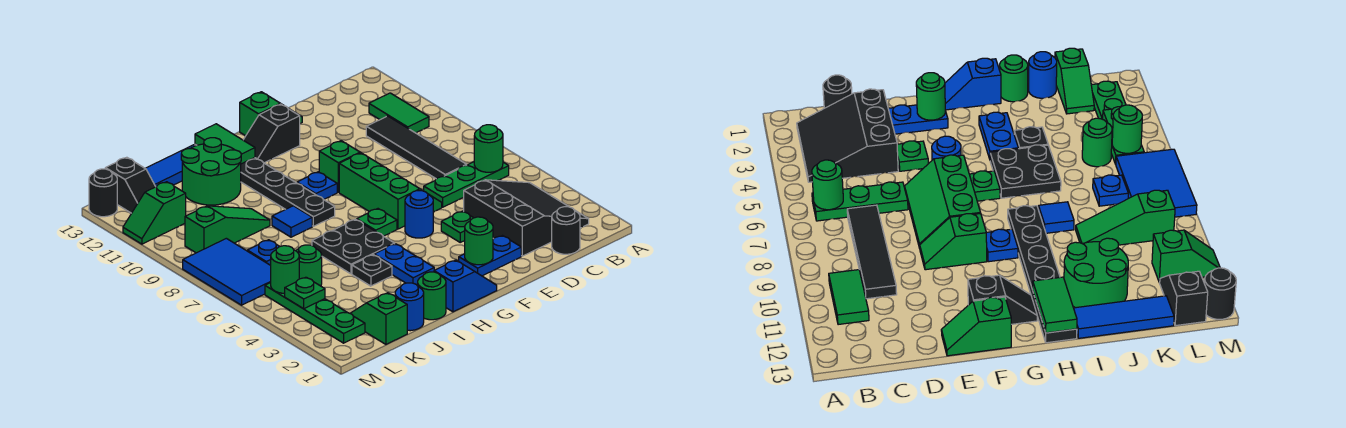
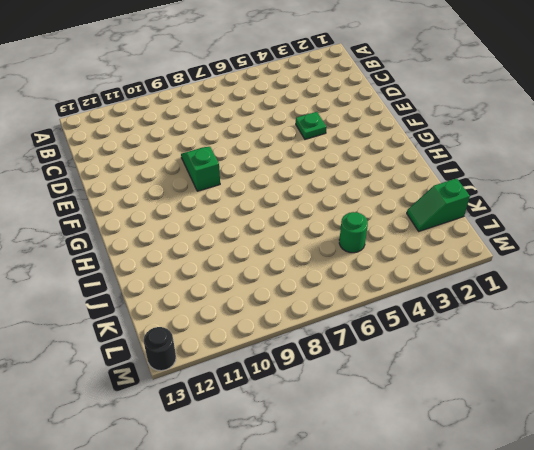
none -> black 3x3 slope [464,180,589,256]
none -> green 1x3 plate [424,162,509,207]
none -> green 1x2 tile [369,93,429,133]
none -> black 1x1 round brick [552,207,580,254]

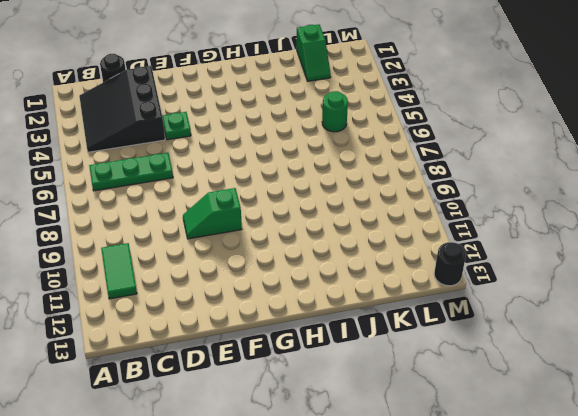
none -> black 1x4 tile [366,116,467,179]
none -> blue 1x2 plate [459,236,521,276]
none -> green 2x3 slope [339,153,442,229]
none -> green 1x2 slope [240,92,302,136]

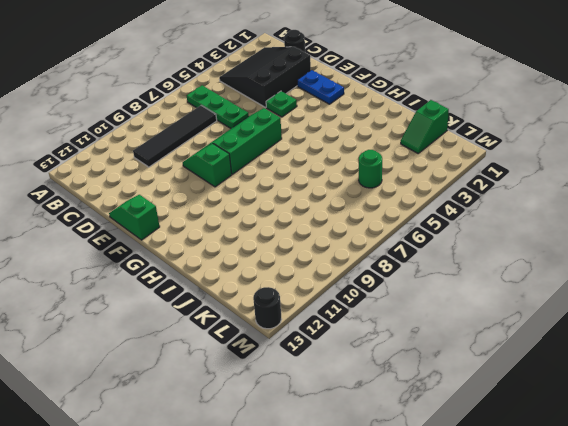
none -> green 1x2 tile [369,93,429,133]
none -> blue 1x1 round brick [405,191,433,238]
none -> black 1x2 slope [244,104,300,163]
none -> blue 1x2 slope [434,260,497,312]

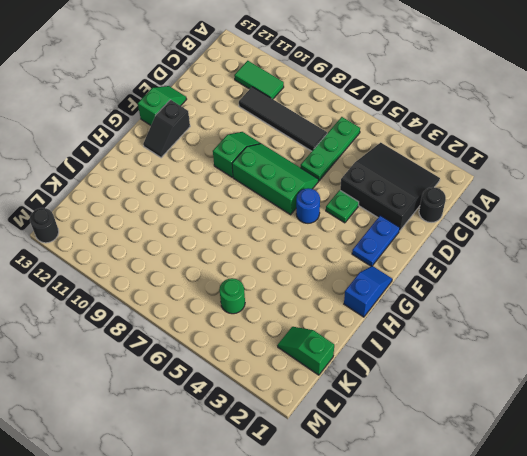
none -> green 1x1 plate [357,209,397,236]
none -> blue 1x1 plate [297,172,337,200]
none -> blue 1x2 plate [374,244,434,285]
none -> black 2x2 plate [312,219,395,274]

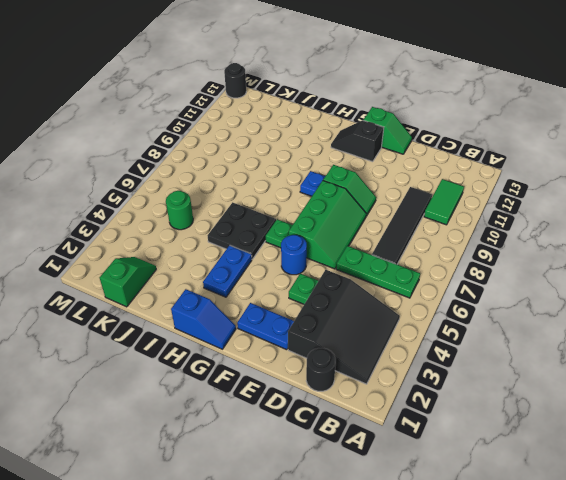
none -> black 1x6 plate [195,144,335,226]
none -> green 1x1 round brick [417,272,446,320]
none -> black 1x1 plate [352,255,392,286]
none -> blue 1x1 tile [272,206,312,237]

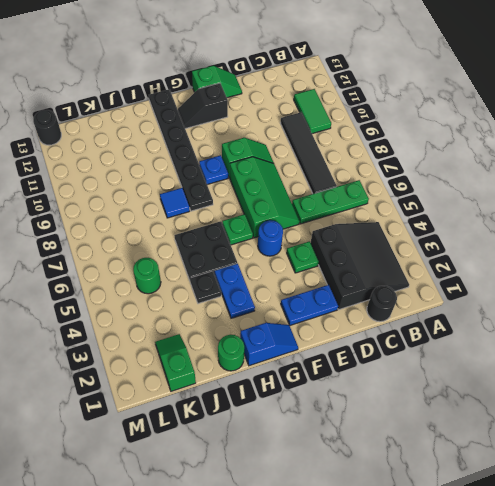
none -> green 2x2 round brick [181,138,241,205]
none -> blue 1x3 tile [145,145,195,187]
none -> blue 1x1 round brick [395,283,424,331]
none -> green 1x3 slope [185,206,270,253]

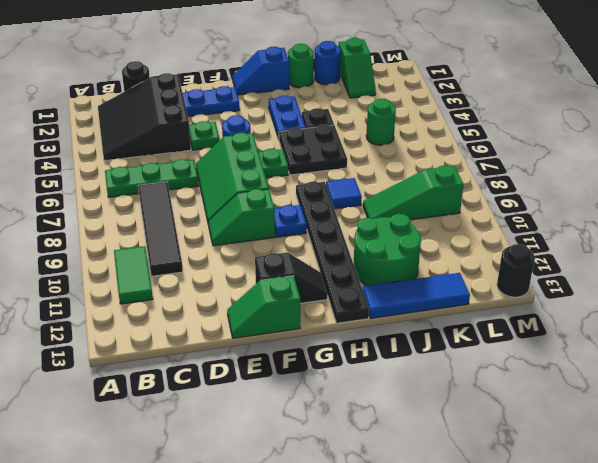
none -> blue 1x1 plate [247,240,280,265]
none -> green 1x4 plate [265,283,365,343]
none -> blue 2x3 tile [183,238,271,305]
none -> green 1x2 slope [123,182,186,244]

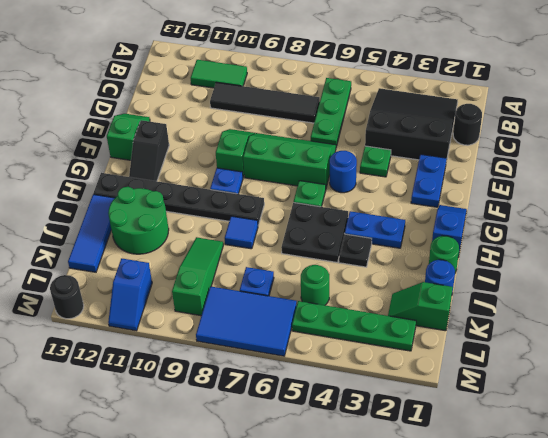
blue 1x2 slope [108,258,152,331] -> green 1x2 slope [123,182,186,244]
none -> black 1x2 slope [105,157,156,213]
none -> green 1x1 round brick [474,125,503,172]
none -> green 1x1 round brick [465,217,493,265]
none -> green 1x2 tile [195,124,255,164]

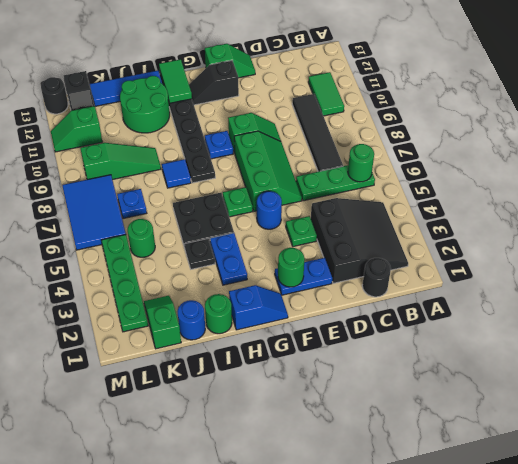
none -> green 1x1 plate [285,277,325,309]
none -> green 1x1 round brick [271,246,299,293]

